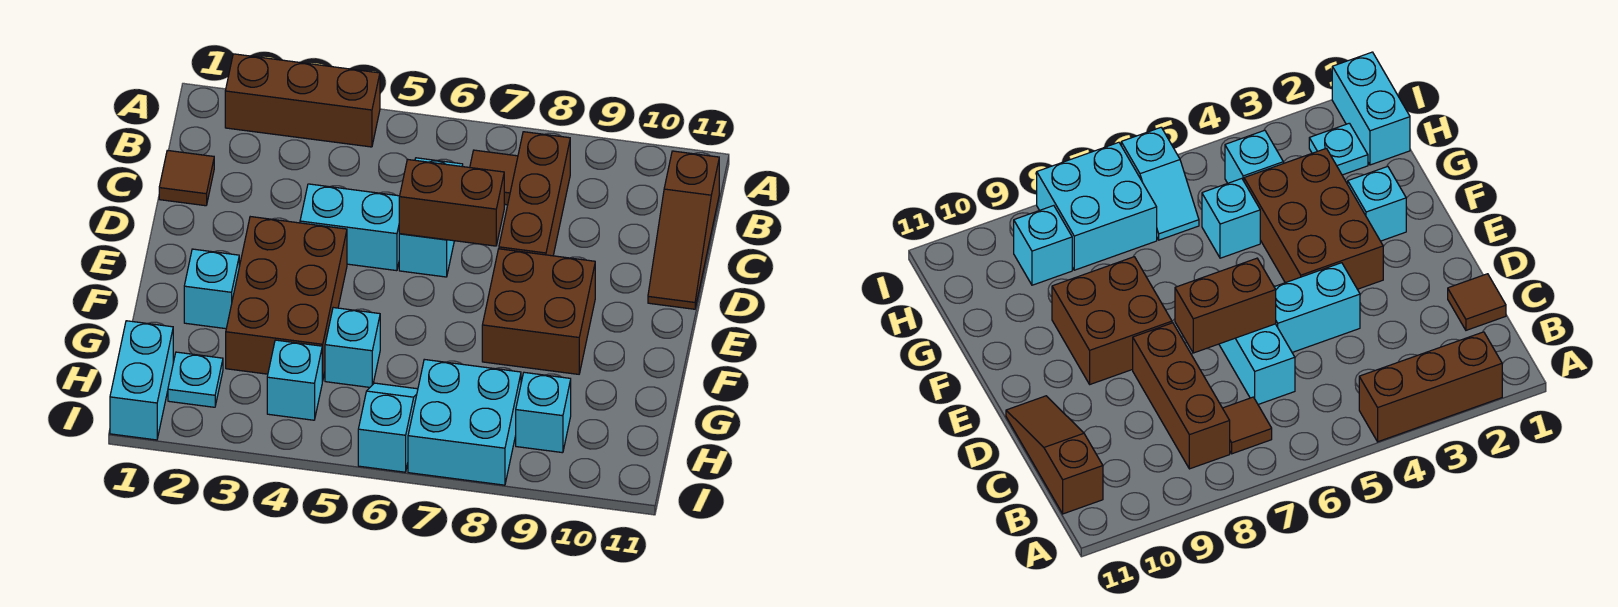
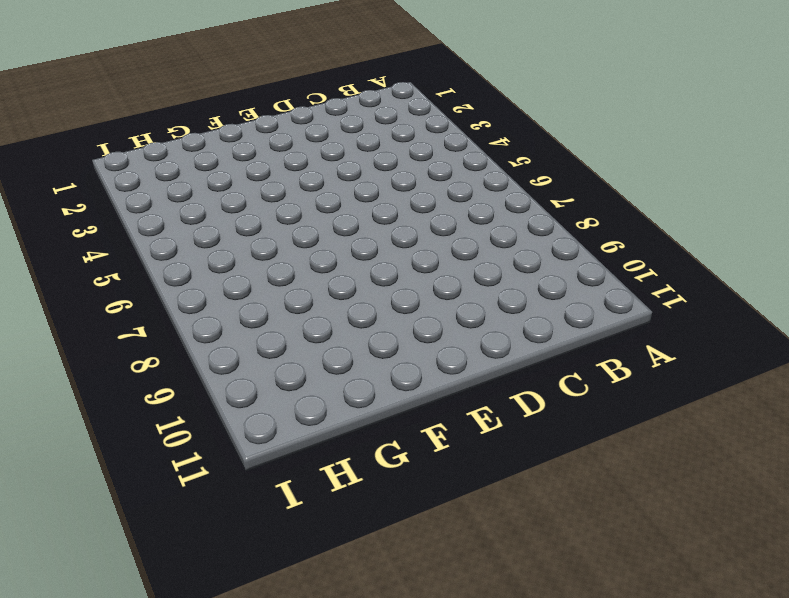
none -> brown 1x3 brick [225,54,380,147]
none -> brown 1x1 tile [470,150,518,205]
none -> brown 1x3 brick [499,132,570,256]

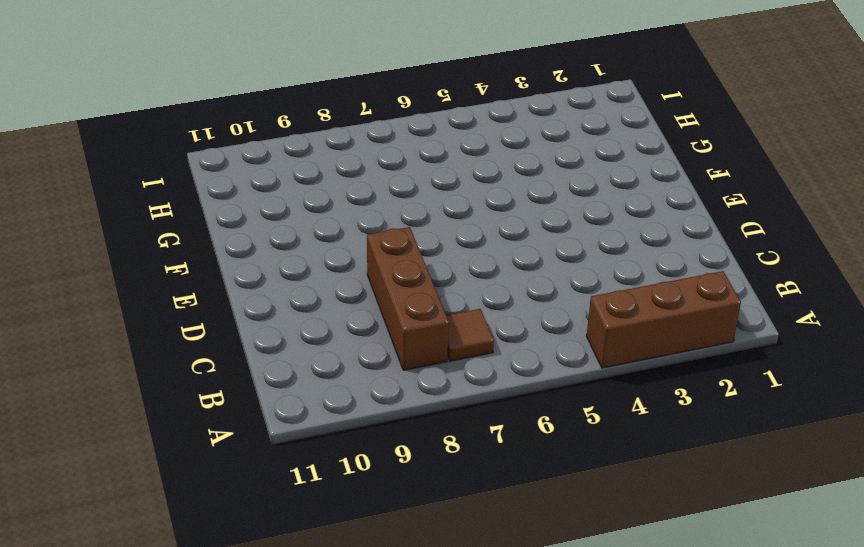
none -> brown 1x3 slope [648,151,719,309]
none -> brown 1x1 tile [159,150,214,206]
none -> cyan 1x2 brick [399,158,463,277]

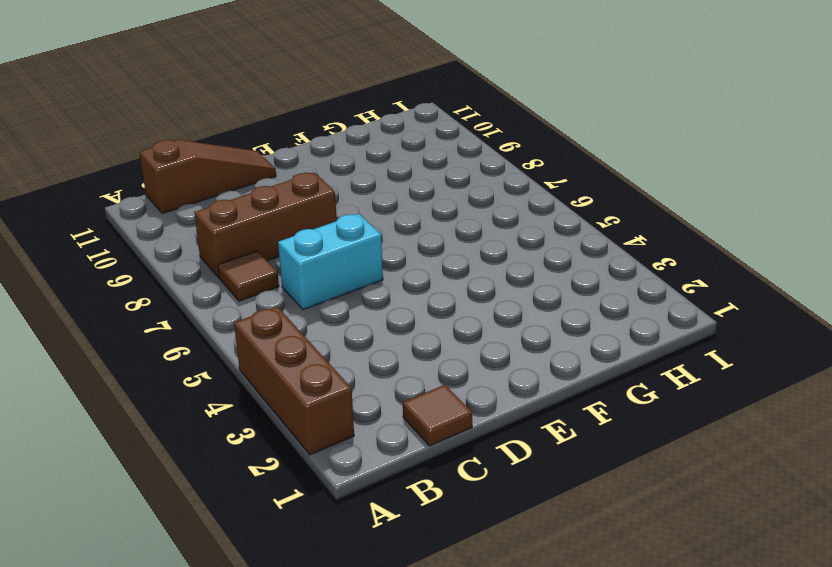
none -> cyan 1x2 brick [300,184,400,271]
none -> brown 2x3 brick [226,217,347,381]
none -> brown 2x2 brick [482,249,595,374]

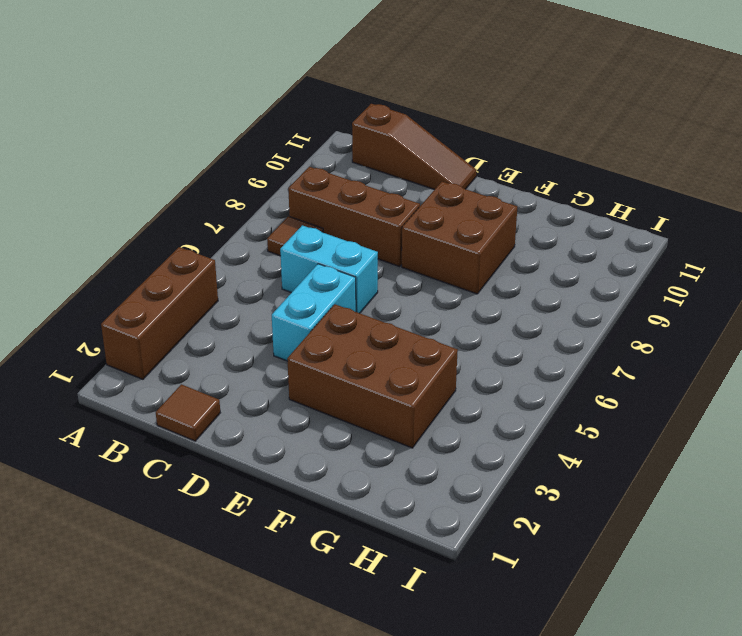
none -> cyan 1x1 brick [184,249,239,329]
none -> cyan 1x1 brick [325,308,380,387]
none -> cyan 1x2 brick [110,321,173,440]

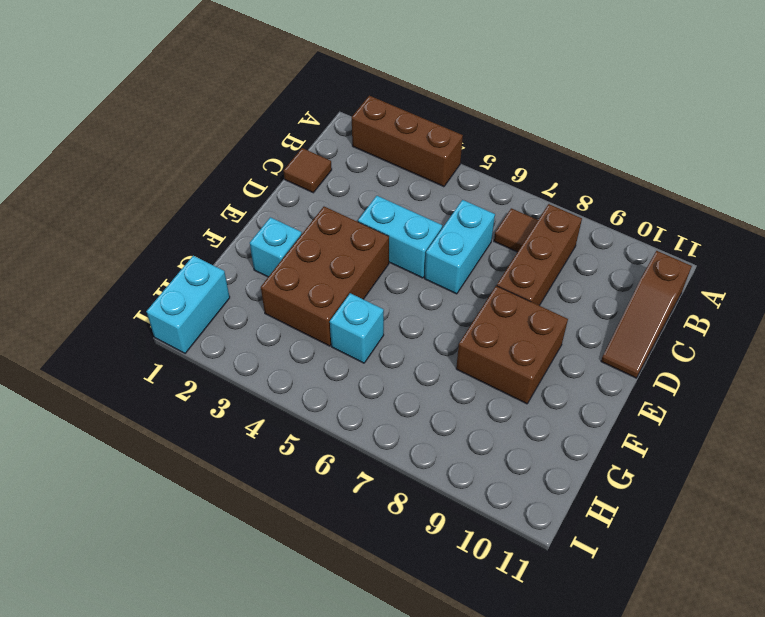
none -> cyan 1x1 plate [168,352,223,407]
none -> cyan 1x1 brick [267,340,322,420]
none -> cyan 1x2 slope [358,383,418,472]

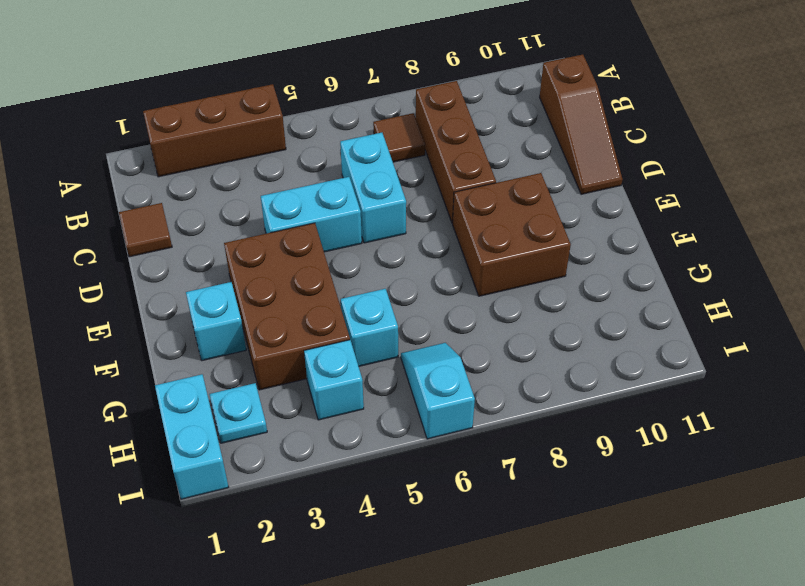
none -> cyan 2x2 brick [408,359,521,485]
none -> cyan 1x1 brick [516,372,571,453]
none -> brown 1x2 brick [399,159,504,246]

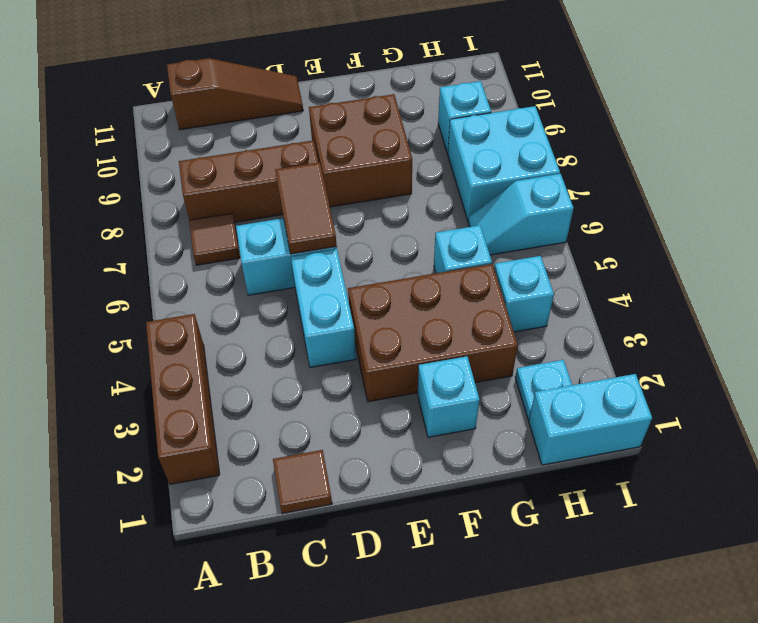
brown 1x2 tile [275,162,337,254] -> brown 1x2 brick [399,159,504,246]

